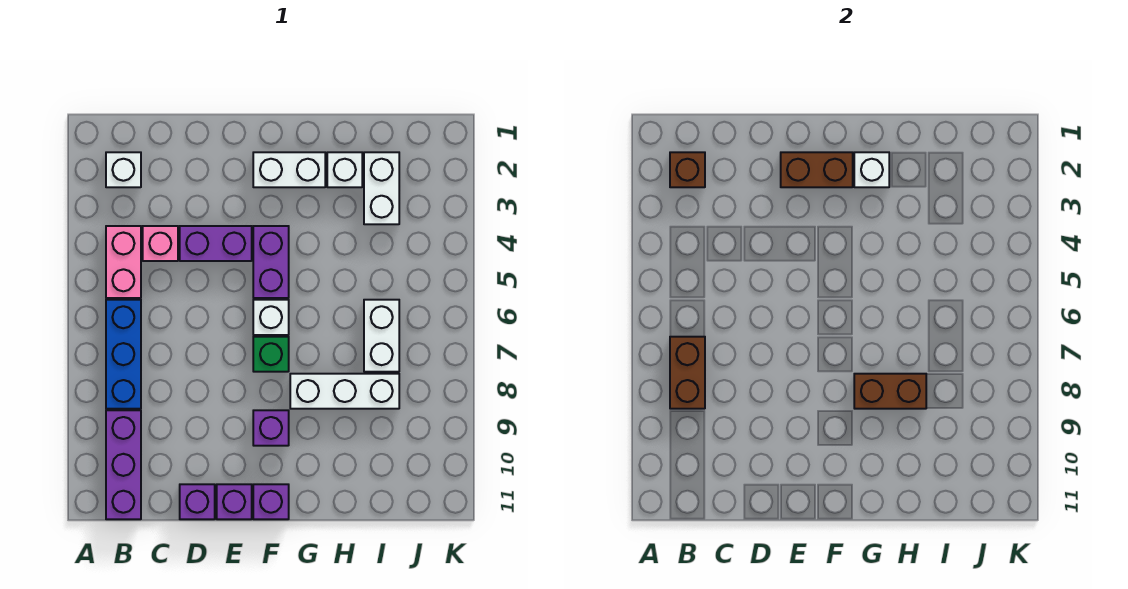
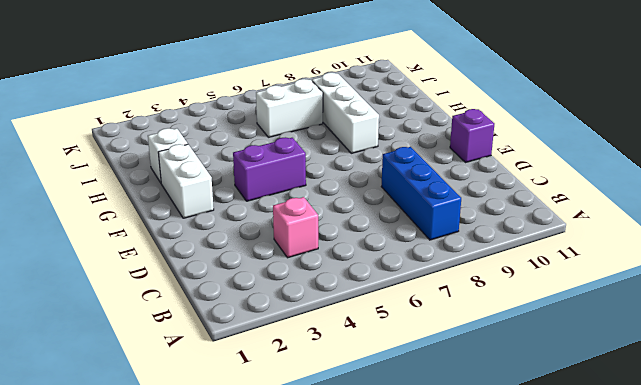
blue 1x3 brick [381,147,461,240] -> blue 1x3 brick turned to [106,300,141,409]
none -> white 1x1 brick [106,152,141,187]
none -> pink 1x2 brick [106,226,141,298]
none -> purple 1x3 brick [106,410,141,519]

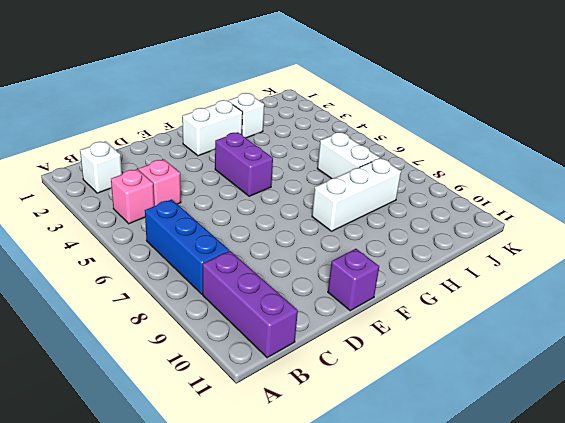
pink 1x1 brick [111,169,154,224] -> pink 1x2 brick [106,226,141,298]
none -> purple 1x2 brick [180,226,252,261]
none -> purple 1x1 brick [180,484,215,519]
none -> white 1x1 brick [253,300,289,335]

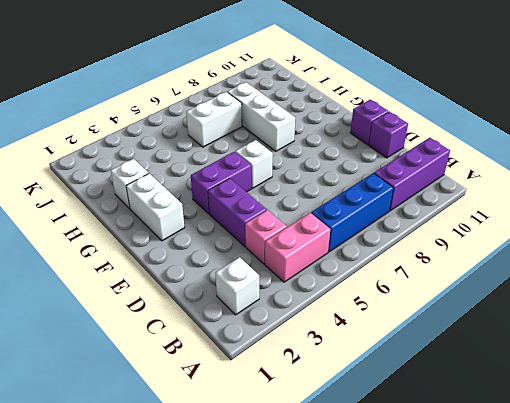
none -> green 1x1 brick [253,337,289,372]
none -> purple 1x1 brick [253,410,289,446]
none -> purple 1x1 brick [253,484,289,519]

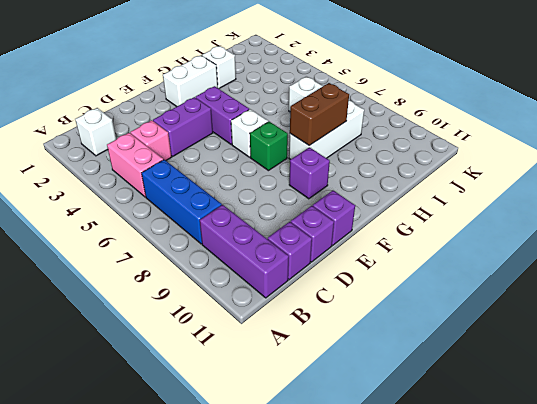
purple 1x1 brick [268,222,312,280] -> purple 1x1 brick moved to [253,484,289,519]
none -> white 1x2 brick [364,152,399,224]
none -> brown 1x1 brick [670,152,705,187]
none -> brown 1x2 brick [670,337,705,409]

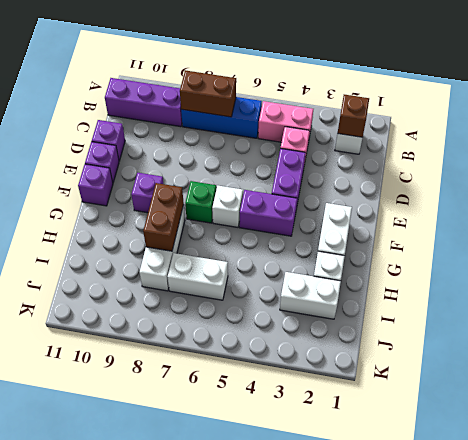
none -> brown 1x2 brick [781,152,853,187]
none -> white 1x1 brick [854,152,889,187]

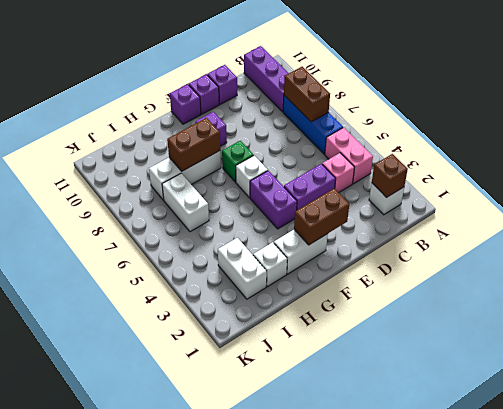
none -> white 1x1 brick [854,152,889,187]

